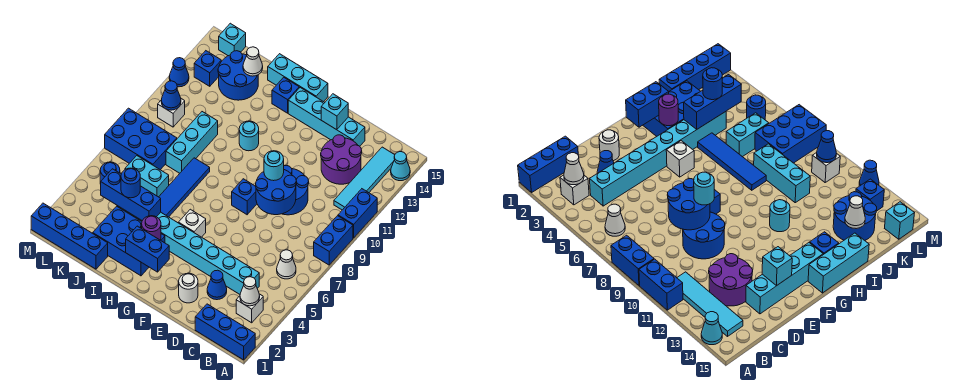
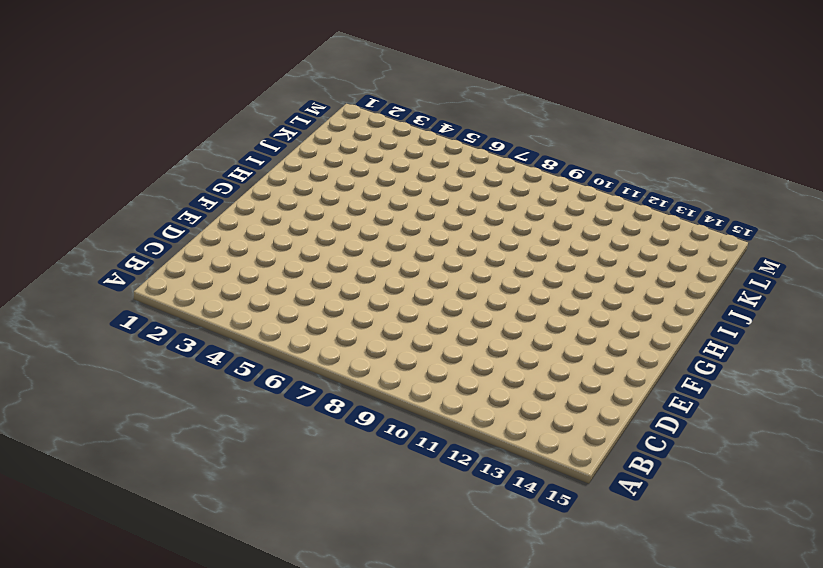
none -> blue 1x3 brick [195,304,255,360]
none -> blue 1x2 brick [314,216,353,265]
none -> blue 1x2 brick [338,189,377,238]
none -> cyan 1x1 cone [391,152,410,181]

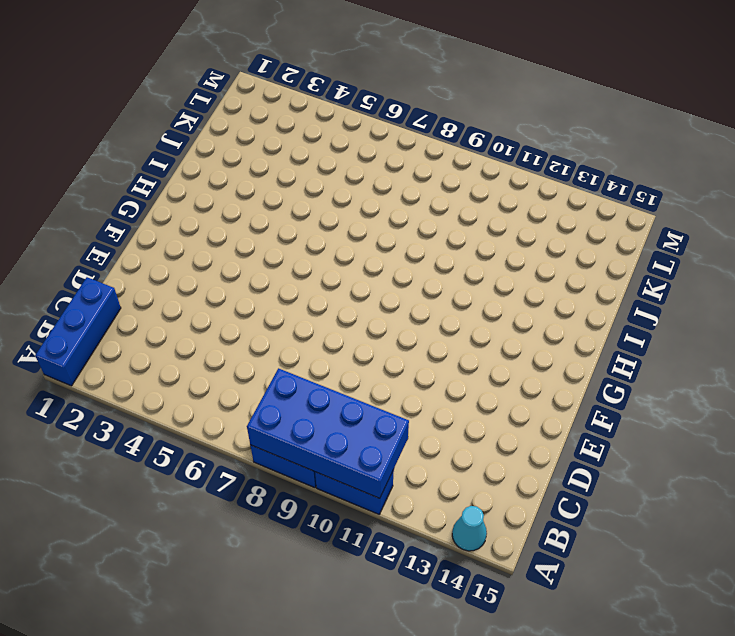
blue 2x4 brick [247,368,409,498] -> none
none -> white 1x1 brick [236,294,263,323]
none -> white 1x1 cone [277,250,296,279]
none -> cyan 1x4 tile [334,147,395,210]
none -> cyan 1x8 brick [117,206,259,294]

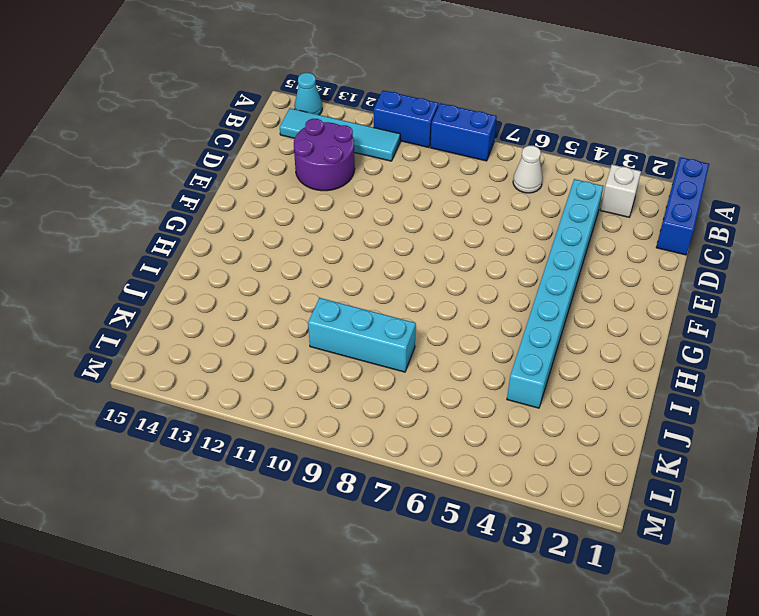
none -> blue 1x1 cone [207,270,227,300]
none -> blue 2x2 round brick [283,165,309,215]
none -> cyan 1x4 brick [288,88,365,146]
none -> white 1x1 round brick [179,273,198,303]

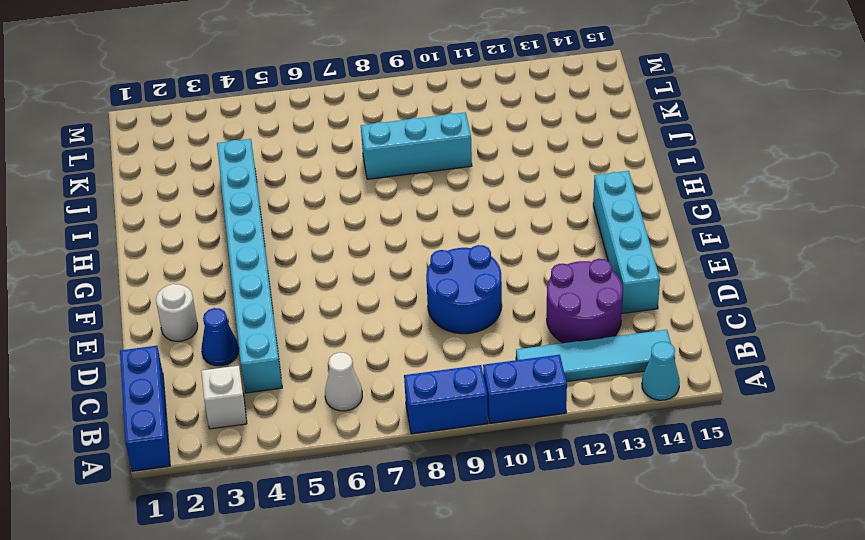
none -> blue 1x1 brick [232,179,257,215]
none -> white 1x1 brick [179,209,206,237]
none -> cyan 1x3 brick [268,54,328,102]
none -> blue 2x3 brick [93,206,165,276]

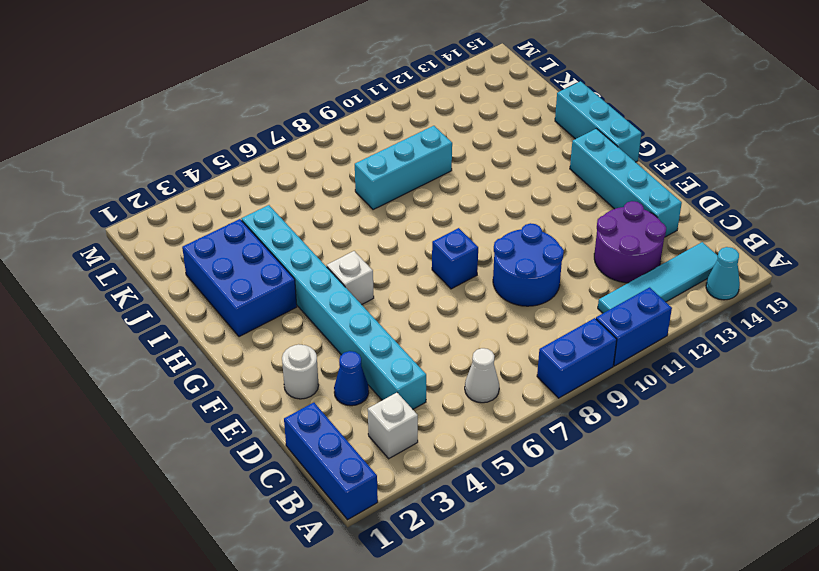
none -> cyan 1x1 round brick [239,121,259,151]
none -> blue 1x1 brick [272,77,299,113]
none -> blue 1x4 tile [159,158,210,217]
none -> blue 1x4 brick [31,203,108,269]

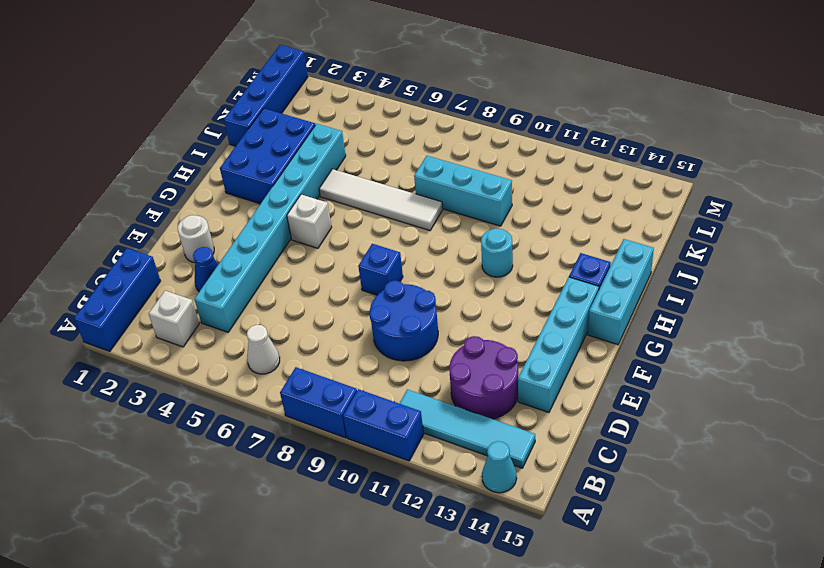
white 1x4 tile [319,169,443,231] -> blue 1x4 tile [159,158,210,217]
none -> cyan 1x2 brick [125,156,169,197]
none -> blue 2x2 round brick [218,51,258,100]
none -> blue 2x3 brick [105,108,177,170]
none -> blue 1x1 round brick [100,162,120,184]

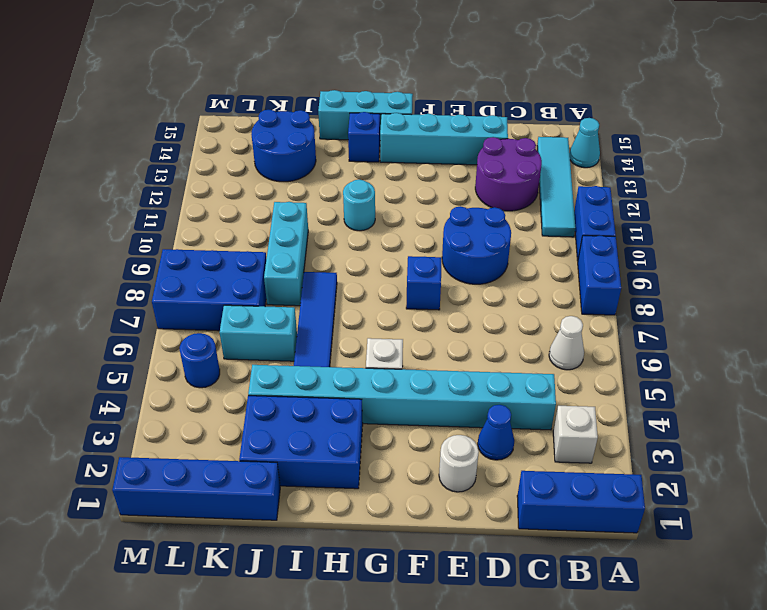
none -> white 1x1 brick [158,99,185,127]
none -> blue 1x1 brick [194,51,221,86]
none -> cyan 1x1 brick [219,23,246,56]
none -> blue 1x1 cone [169,58,189,87]

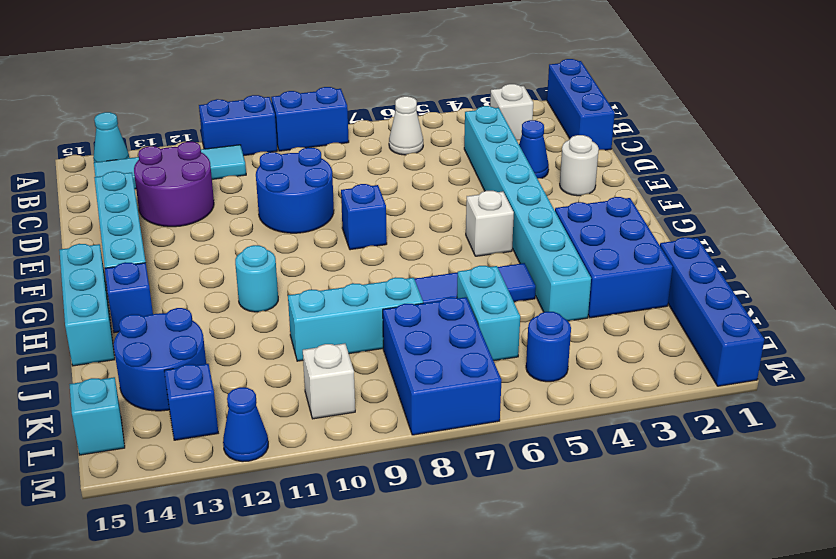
none -> white 1x1 cone [240,277,260,306]
none -> blue 2x2 round brick [256,170,296,215]
none -> cyan 1x1 brick [321,94,348,130]
none -> blue 1x2 brick [126,226,169,272]

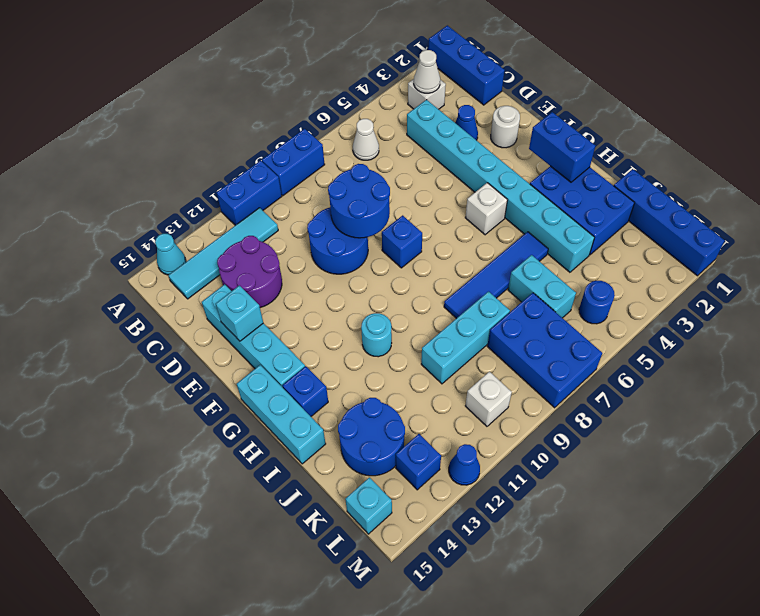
none -> purple 1x1 round brick [142,216,161,240]
none -> blue 1x3 brick [101,169,161,221]
none -> white 1x1 cone [243,47,263,76]
none -> blue 1x1 cone [161,81,181,110]

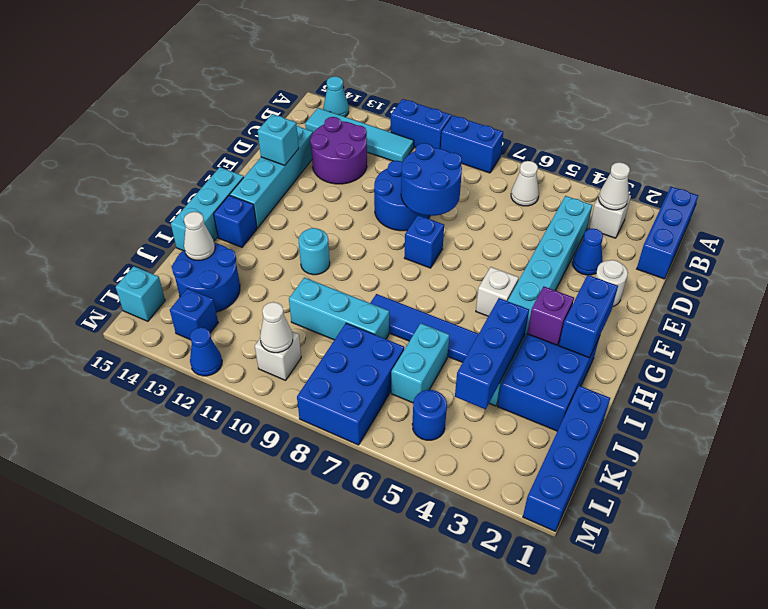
purple 1x1 brick [527,287,574,345] -> purple 1x1 round brick [142,216,161,240]
white 1x1 cone [260,302,293,353] -> blue 1x1 cone [161,81,181,110]
none -> cyan 1x1 round brick [264,151,284,181]
none -> blue 1x1 round brick [121,168,140,198]

